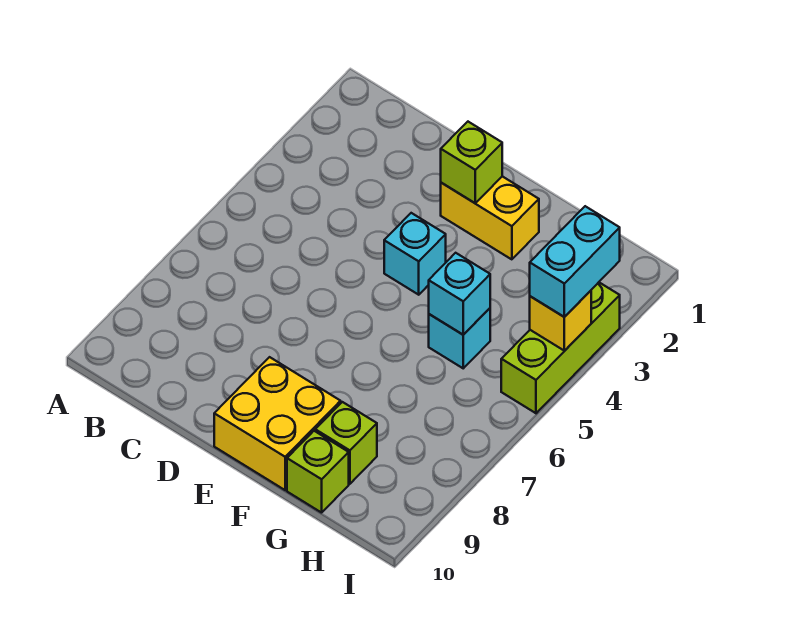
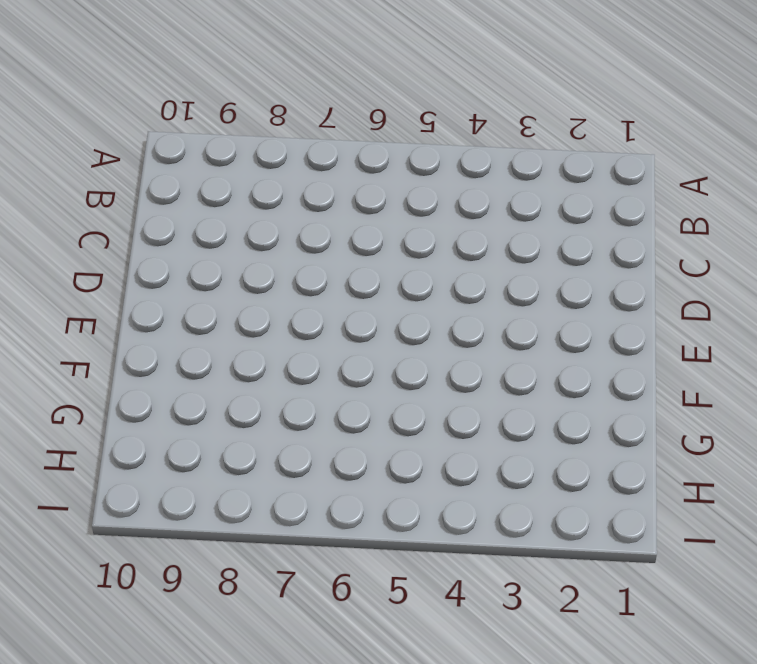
none -> yellow 1x2 brick [441,176,539,259]
none -> cyan 1x1 brick [384,213,446,295]

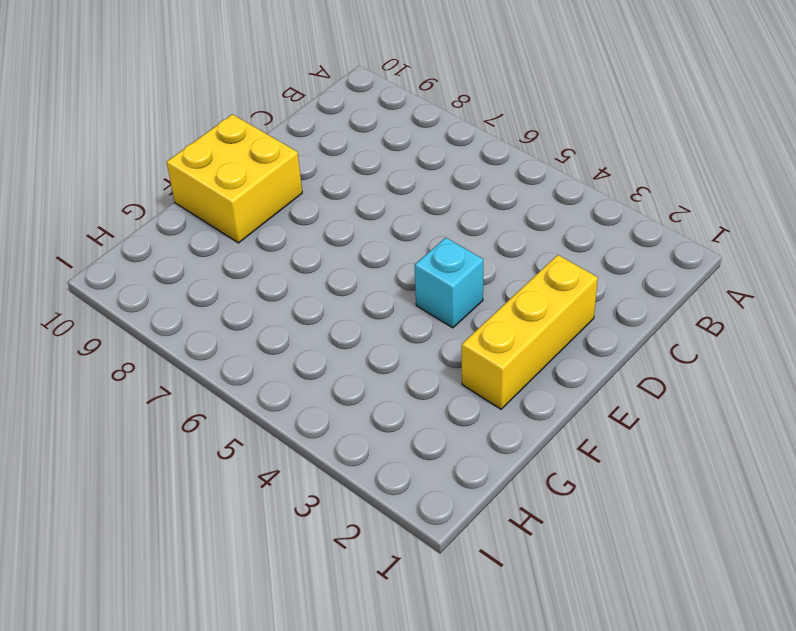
yellow 1x3 brick [462,255,598,409] -> yellow 1x2 brick [441,176,539,259]
none -> cyan 1x1 brick [429,308,490,368]
none -> lime 1x1 brick [315,402,377,484]

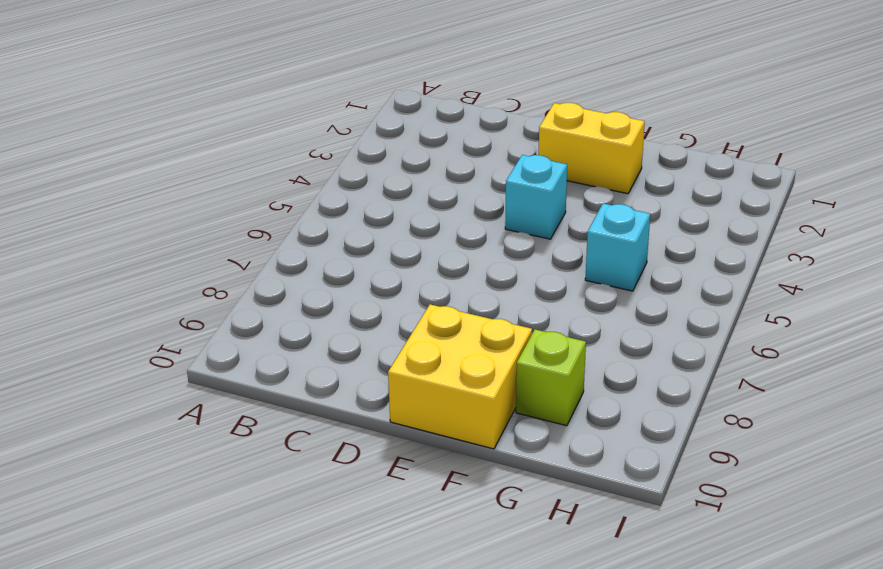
none -> lime 1x1 brick [287,431,349,513]
none -> lime 1x3 brick [501,282,620,413]

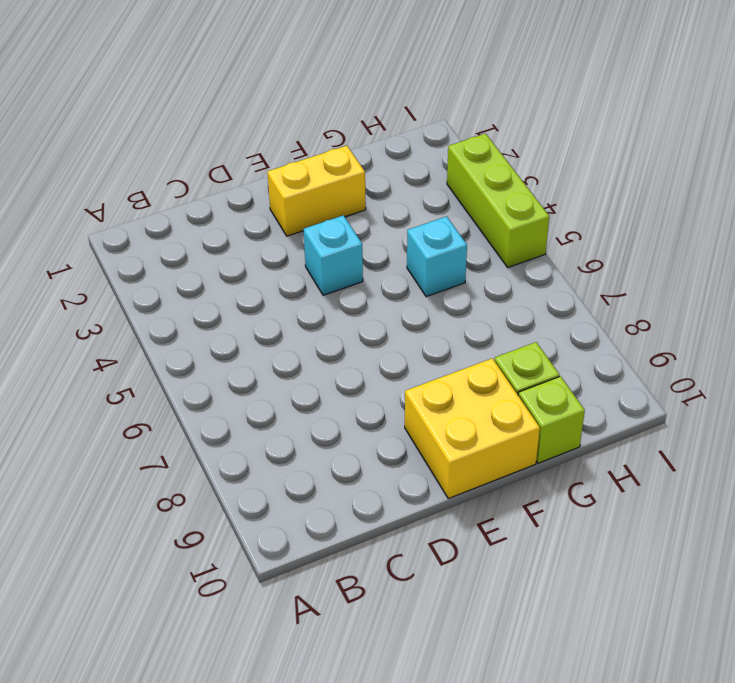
none -> lime 1x1 brick [441,122,502,203]
none -> cyan 1x1 brick [429,253,490,335]

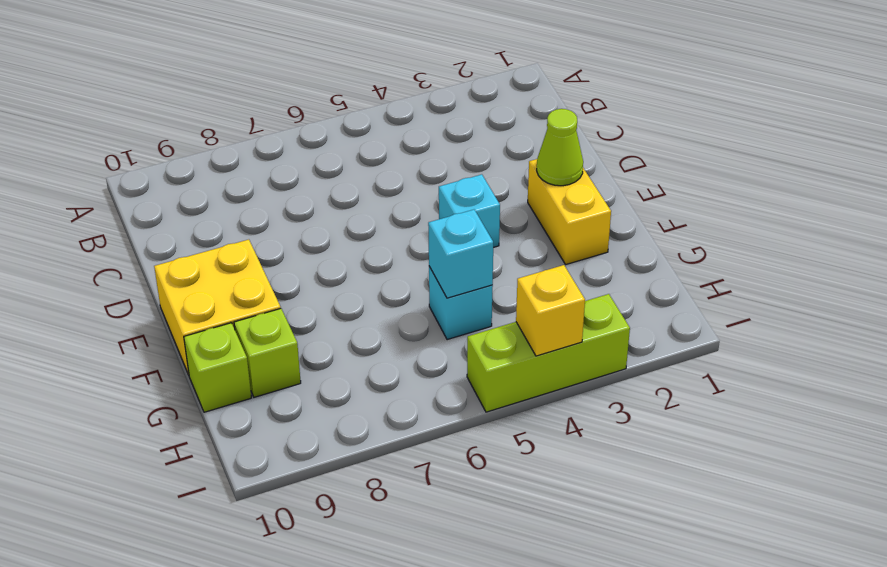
lime 1x1 cone [537,109,583,186] -> lime 1x1 brick [441,122,502,203]
none -> cyan 1x2 brick [530,206,620,317]

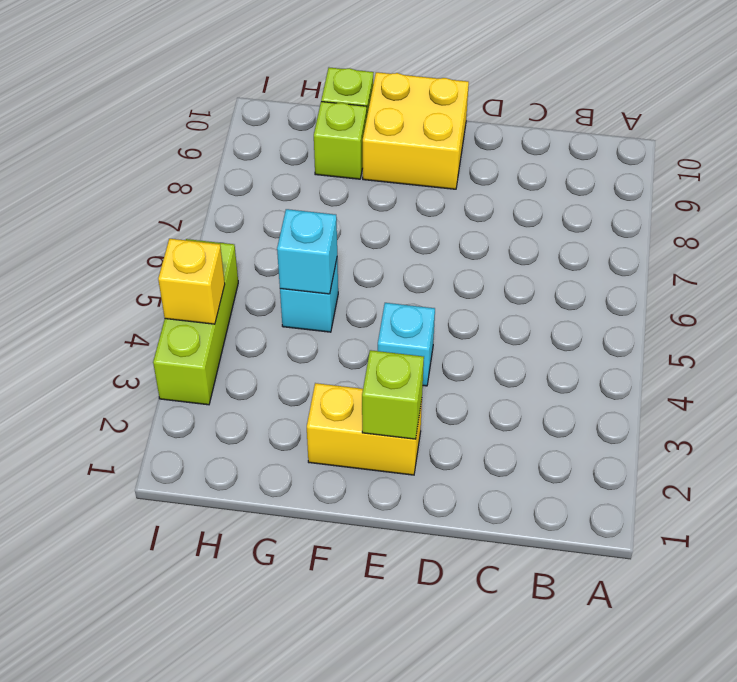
none -> cyan 1x2 brick [530,206,620,317]

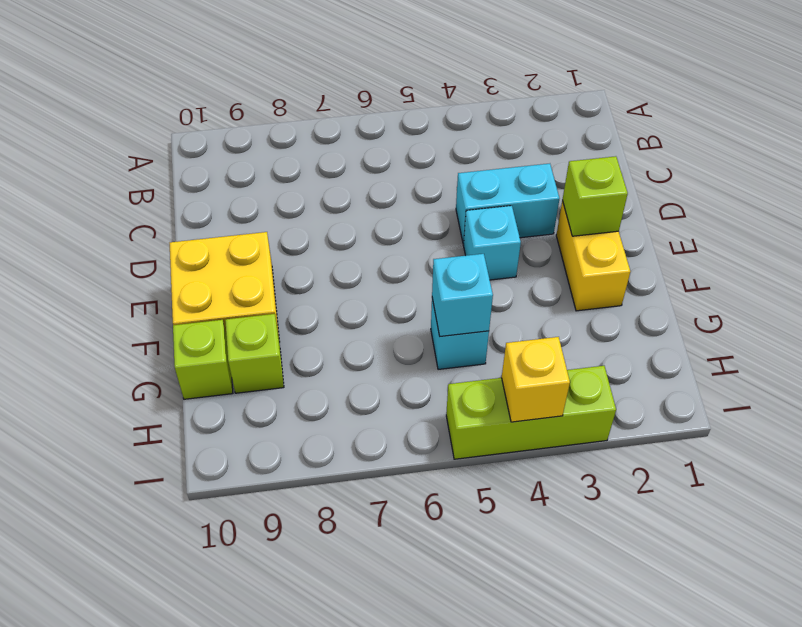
cyan 1x2 brick [456,164,559,244] -> cyan 1x2 brick moved to [530,206,620,317]

